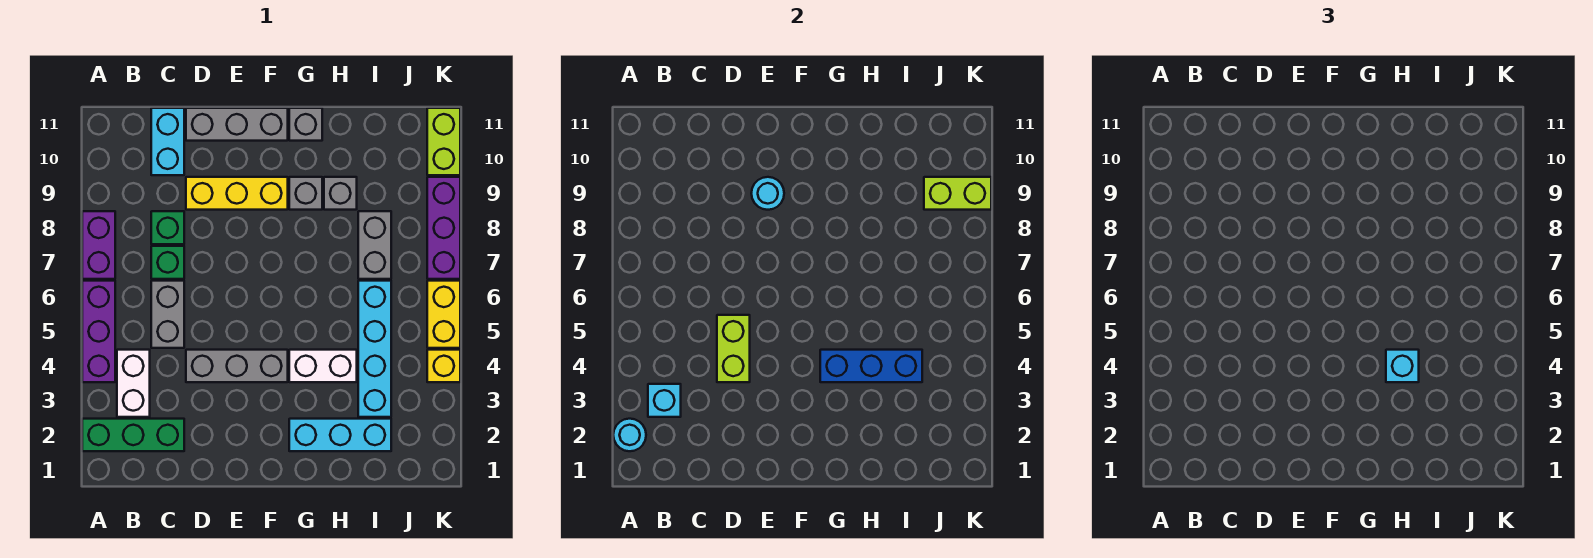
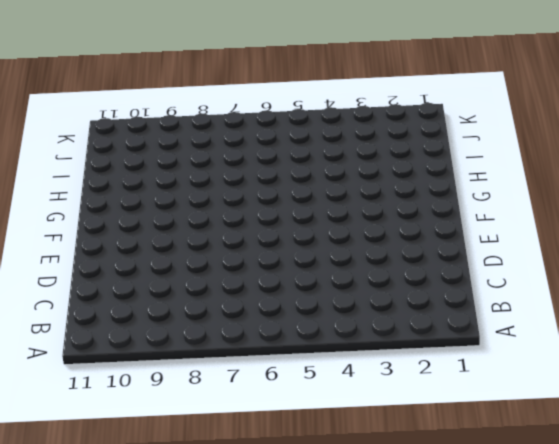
none -> green 1x3 brick [82,419,184,451]
none -> purple 1x3 brick [82,281,115,382]
none -> purple 1x2 brick [82,211,115,279]

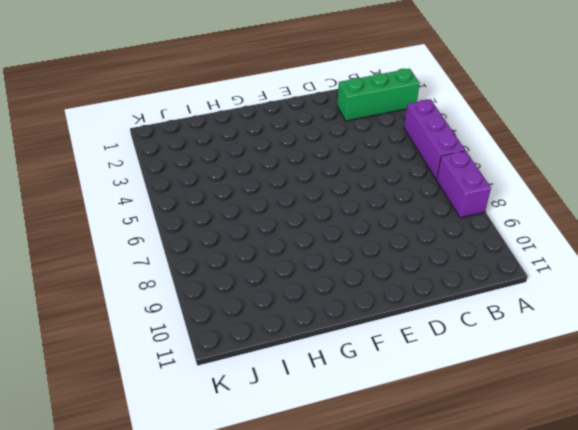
none -> white 1x2 brick [117,350,150,417]
none -> grey 1x2 brick [151,281,184,348]
none -> green 1x1 brick [151,246,184,279]

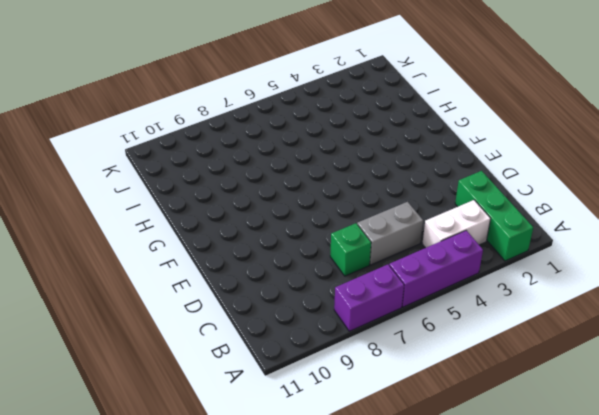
none -> green 1x1 brick [151,211,184,244]
none -> cyan 1x2 brick [151,108,184,175]
none -> grey 1x3 brick [186,350,288,382]

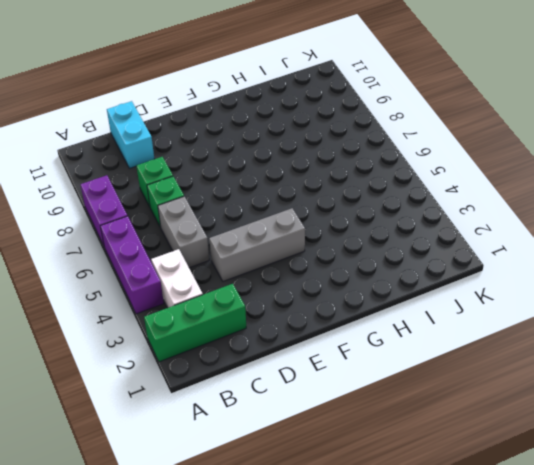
none -> yellow 1x3 brick [186,177,288,210]
none -> grey 1x3 brick [186,108,288,141]
none -> cyan 1x3 brick [289,419,391,451]

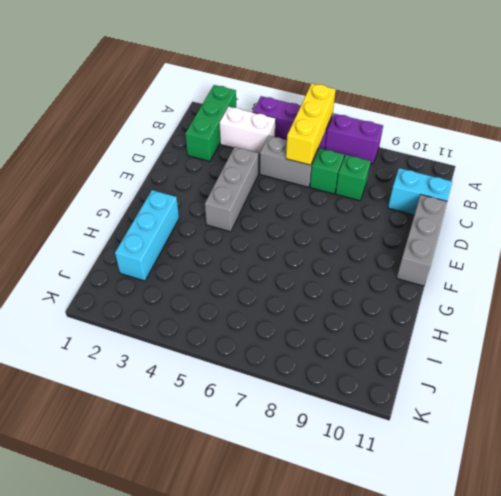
yellow 1x3 brick [286,84,336,165] -> yellow 1x3 brick moved to [186,177,288,210]
none -> white 1x2 brick [289,350,357,382]
none -> grey 1x1 brick [289,177,322,210]
none -> grey 1x1 brick [289,108,322,141]

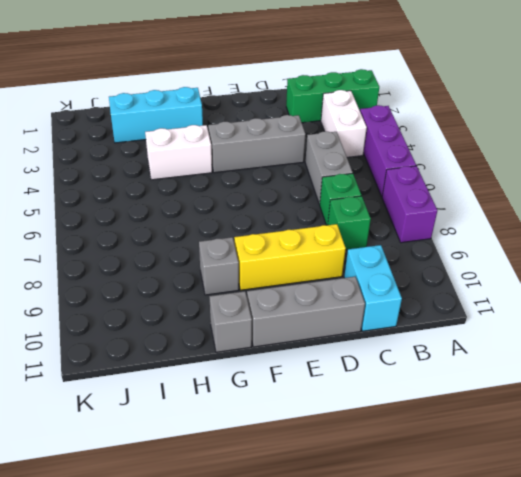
none -> grey 1x1 brick [324,177,357,210]
none -> cyan 1x4 brick [358,281,391,417]
none -> grey 1x2 brick [358,211,391,279]

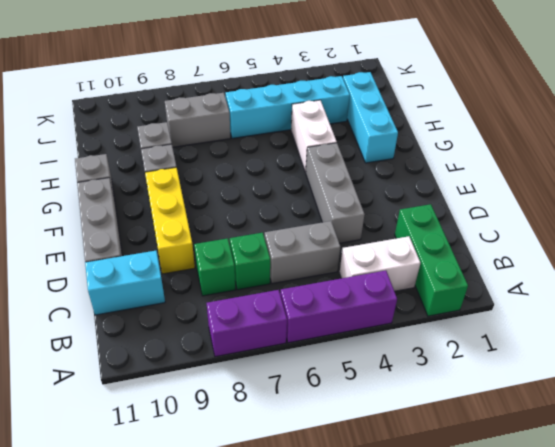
none -> yellow 1x1 brick [427,350,460,382]
none -> yellow 1x2 brick [427,281,460,348]
none -> purple 1x3 brick [427,177,460,279]

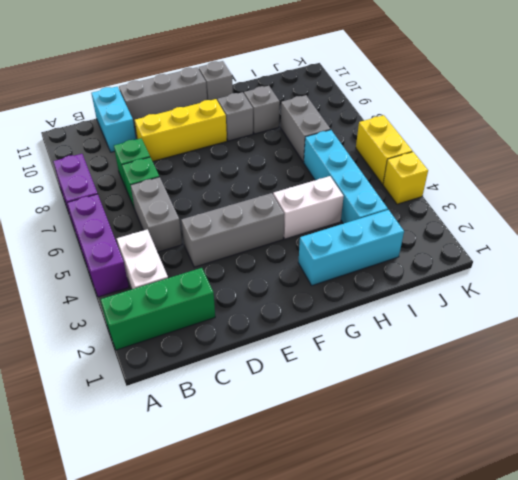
none -> purple 1x3 brick [427,177,460,279]
none -> lime 1x2 brick [427,108,460,175]
none -> cyan 1x1 round brick [613,419,646,451]

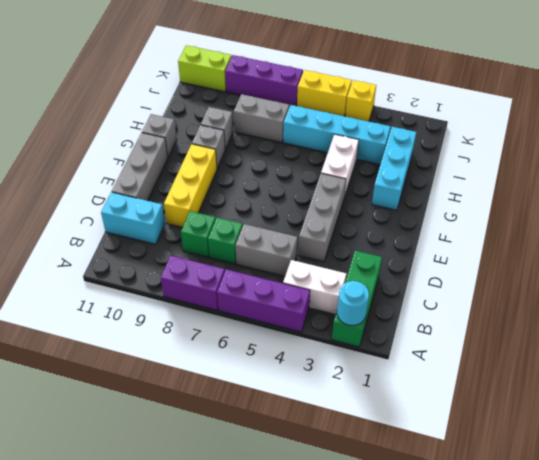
none -> cyan 1x1 brick [648,384,681,417]
none -> lime 1x2 brick [717,315,750,382]
none -> cyan 1x1 round brick [751,177,784,210]

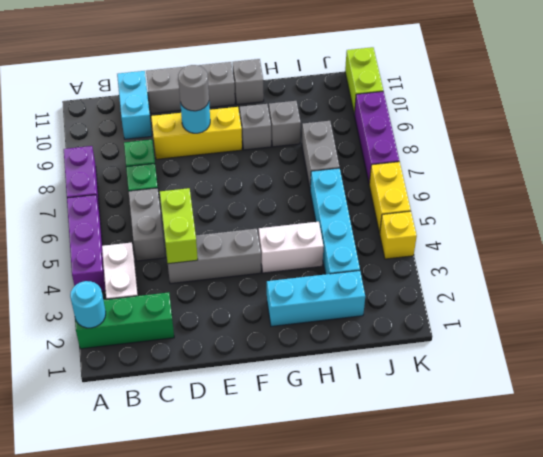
grey 1x1 round brick [178,65,209,111] -> none
none -> cyan 1x1 brick [648,384,681,417]
none -> blue 1x3 brick [820,350,922,382]
none -> lime 1x2 brick [924,177,991,210]

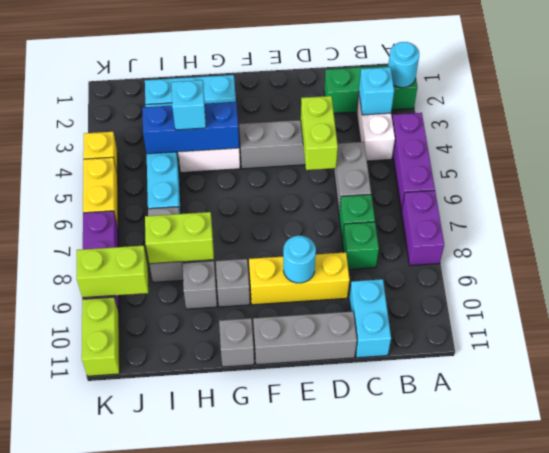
lime 1x2 brick [145,212,214,264] -> none

